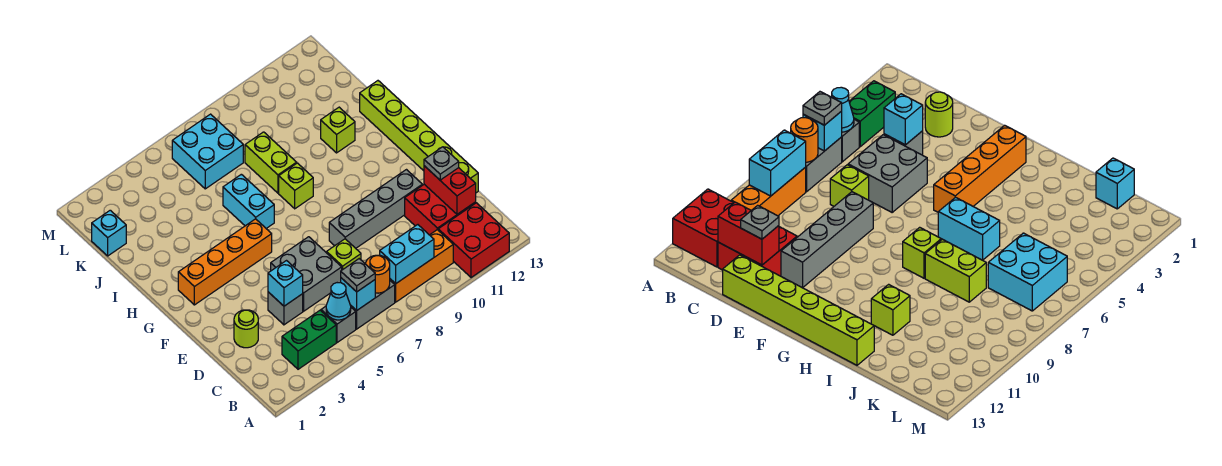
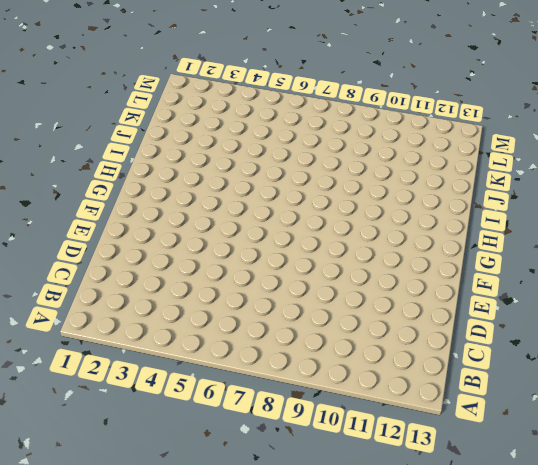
none -> red 2x2 brick [438,203,509,278]
none -> green 1x2 brick [282,310,336,369]
none -> grey 1x1 brick [321,306,356,343]

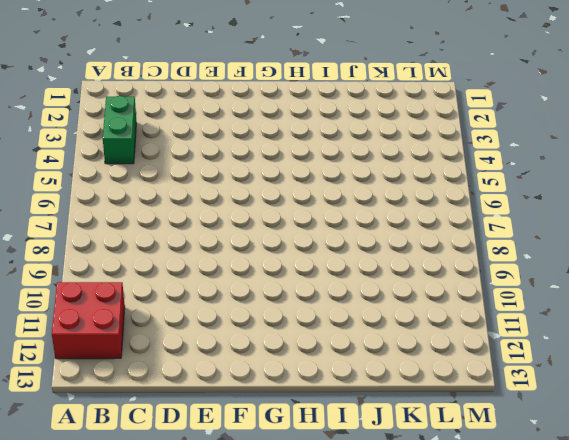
none -> grey 1x1 brick [321,306,356,343]
none -> grey 1x2 brick [350,281,395,329]
none -> orange 1x3 brick [390,230,453,302]

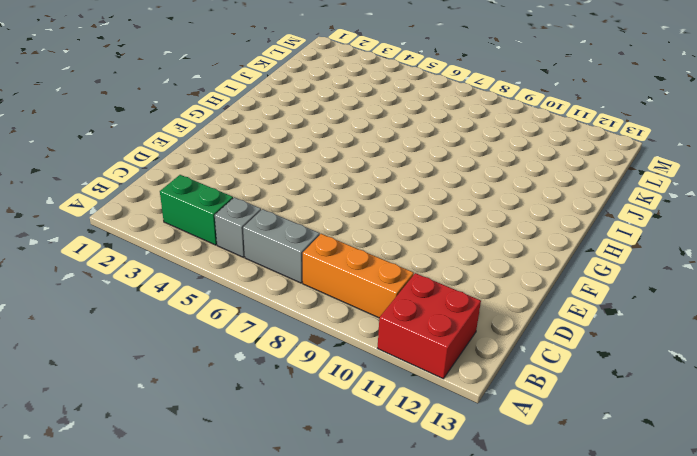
none -> red 2x2 brick [405,184,476,235]
none -> lime 1x1 round brick [234,310,258,348]
none -> grey 1x1 brick [268,292,303,325]

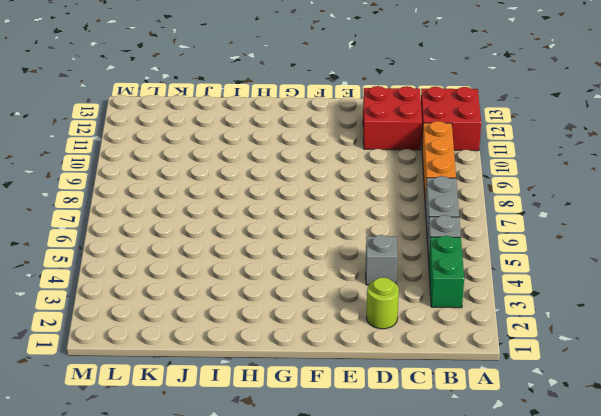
none -> grey 2x2 brick [271,237,342,311]
none -> lime 1x1 brick [327,239,361,270]
none -> lime 1x6 brick [360,81,478,193]

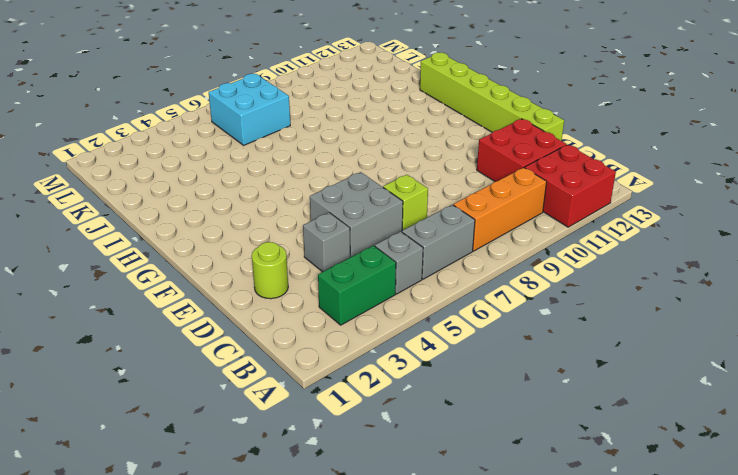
none -> grey 1x4 brick [329,170,422,248]
none -> orange 1x4 brick [178,219,272,305]
none -> cyan 1x2 brick [223,174,274,228]

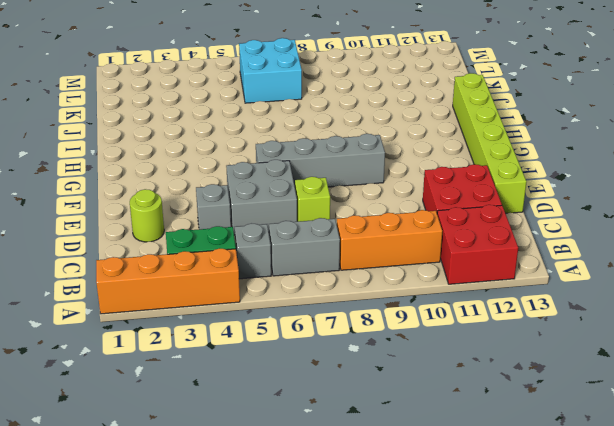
orange 1x4 brick [96,248,240,314] -> orange 1x4 brick moved to [178,219,272,305]
grey 1x4 brick [256,134,385,187] -> grey 1x4 brick moved to [329,170,422,248]
none -> cyan 1x2 brick [223,174,274,228]
none -> lime 1x1 brick [279,163,313,209]
none -> lime 1x2 brick [245,132,297,193]

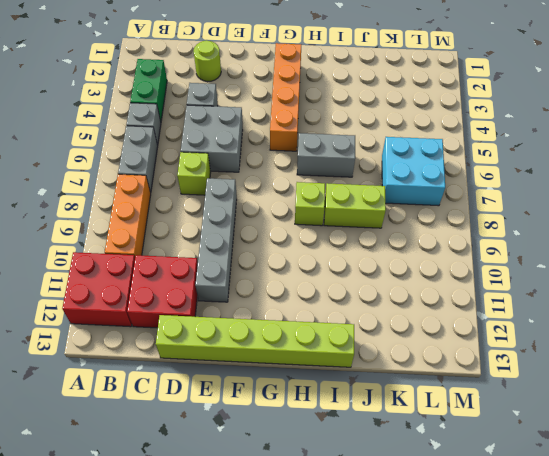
grey 1x2 brick [297,133,355,177] -> cyan 1x2 brick [223,174,274,228]
none -> lime 1x1 brick [321,107,355,153]
none -> cyan 1x1 brick [92,210,126,256]
none -> cyan 1x1 cone [326,283,351,320]

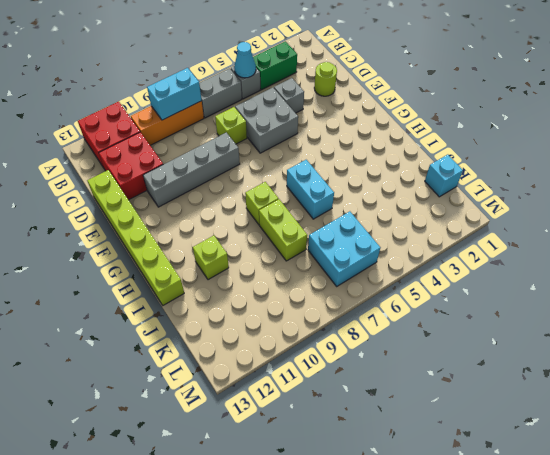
none -> orange 1x4 brick [178,219,272,305]
none -> cyan 1x1 brick [341,278,375,310]
none -> orange 1x1 round brick [365,255,390,293]

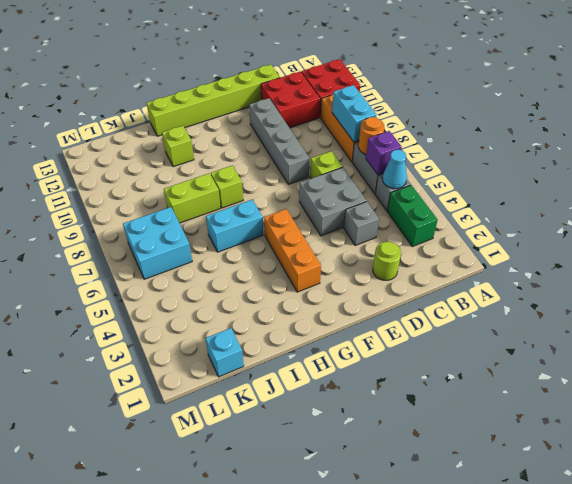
purple 1x1 brick [366,131,401,175] -> cyan 1x1 brick [341,278,375,310]
orange 1x3 brick [264,209,321,292] -> orange 1x4 brick [178,219,272,305]
none -> red 1x2 brick [424,166,476,214]
none -> cyan 1x1 brick [268,261,303,306]
none -> grey 1x1 plate [341,259,375,292]

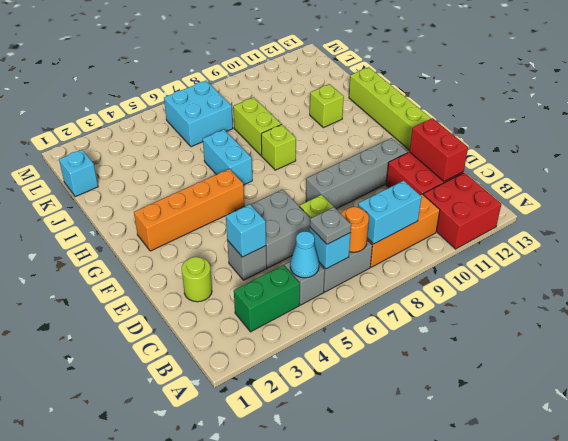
none -> grey 1x1 plate [424,147,459,180]

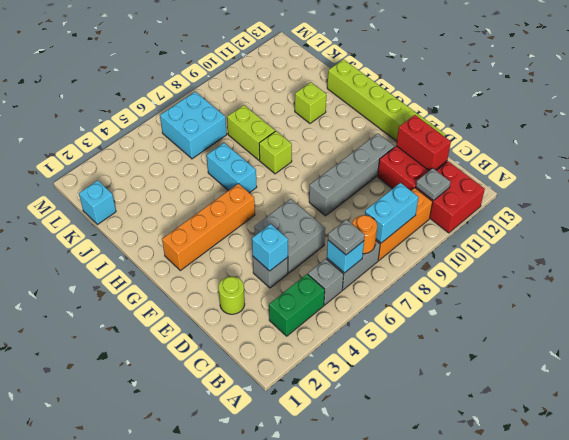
grey 1x1 plate [416,168,451,200] -> grey 1x1 plate moved to [424,147,459,180]
none -> lime 1x1 brick [327,239,361,270]
none -> cyan 1x1 cone [326,283,351,320]

